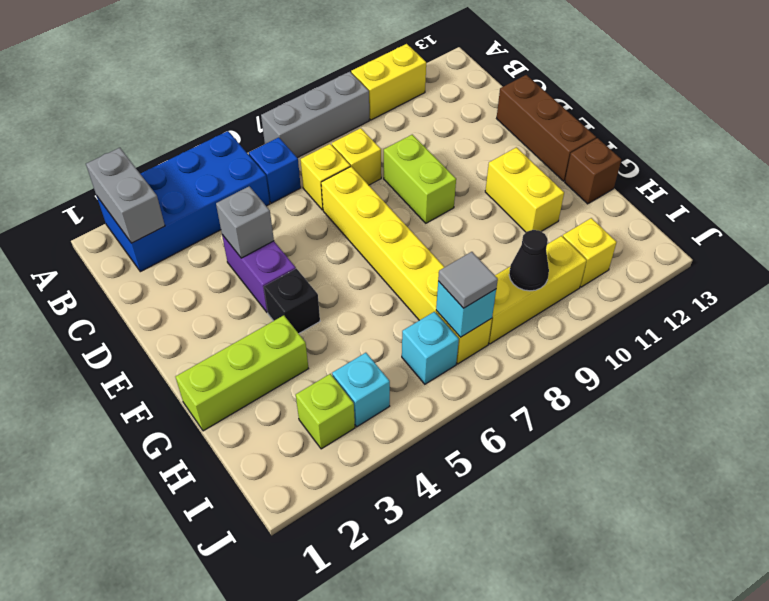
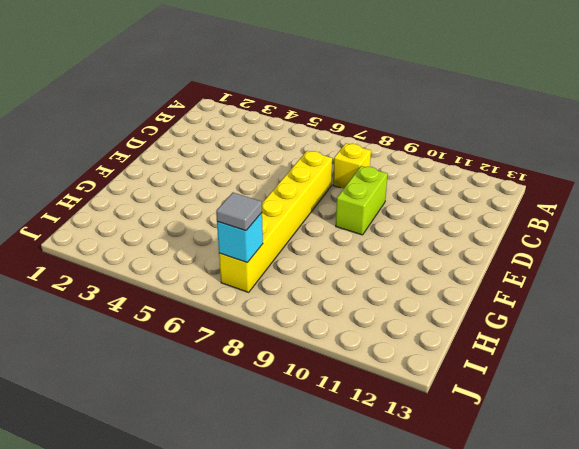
none -> blue 2x4 brick [97,131,270,272]
none -> grey 1x3 brick [261,72,369,158]
none -> yellow 1x2 brick [351,44,426,120]

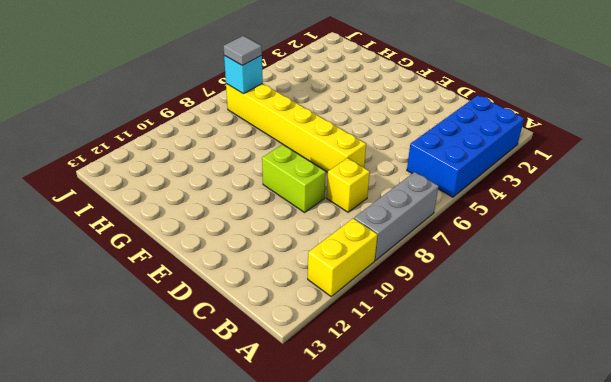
none -> blue 1x1 brick [249,137,301,203]
none -> yellow 1x1 brick [301,144,350,210]
none -> purple 1x2 brick [222,235,296,312]

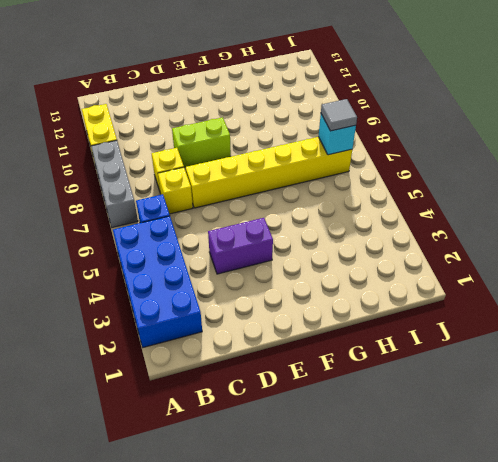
none -> brown 1x3 brick [497,75,596,181]
none -> black 1x1 brick [264,269,320,333]
none -> yellow 1x2 brick [485,147,564,232]

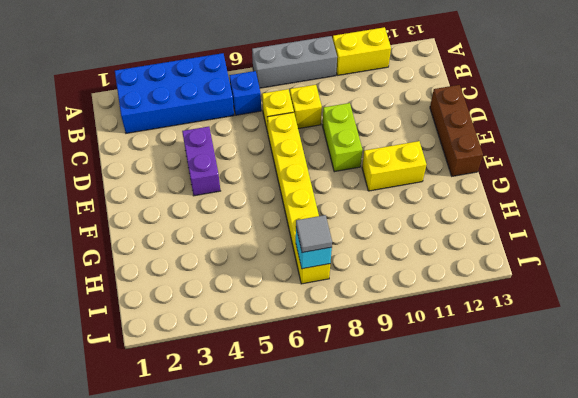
yellow 1x2 brick [362,141,426,191] -> yellow 1x2 brick turned to [485,147,564,232]
none -> black 1x1 brick [264,269,320,333]
none -> lime 1x3 brick [176,315,309,431]
none -> brown 1x1 brick [565,138,621,204]

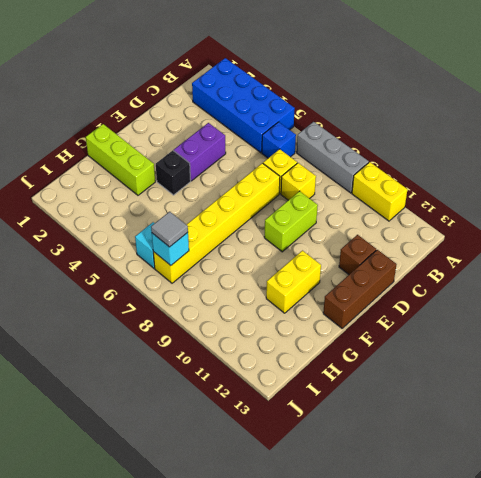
brown 1x1 brick [339,235,376,274] -> brown 1x1 brick moved to [565,138,621,204]
none -> lime 1x1 brick [296,374,355,449]
none -> cyan 1x1 brick [332,353,390,427]
none -> yellow 1x3 brick [489,236,587,344]

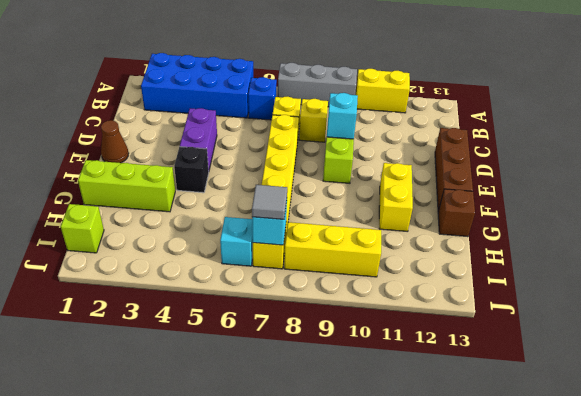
cyan 1x1 brick [327,93,358,139] -> cyan 1x1 brick moved to [332,353,390,427]
brown 1x1 cone [101,120,129,163] -> none
lime 1x1 brick [61,204,104,253] -> lime 1x1 brick moved to [296,374,355,449]
none -> yellow 1x1 brick [563,218,617,287]
none -> grey 1x2 brick [86,148,165,243]
none -> grey 1x1 brick [216,186,274,258]

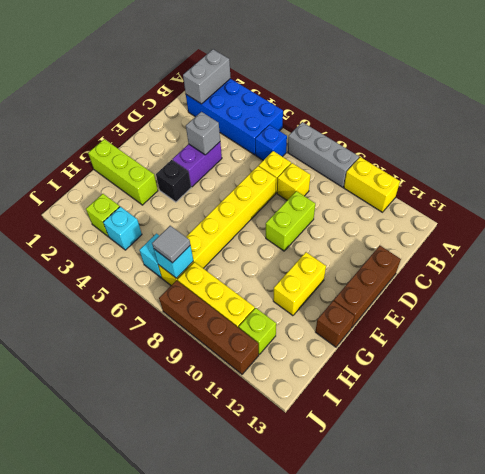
lime 1x1 brick [239,308,276,354] -> yellow 1x1 brick [563,218,617,287]
brown 1x4 brick [159,280,259,374] -> none
none -> black 1x1 cone [509,230,549,291]

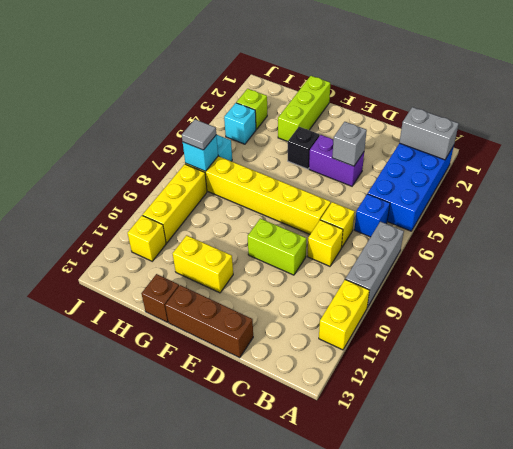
none -> black 1x1 cone [509,230,549,291]

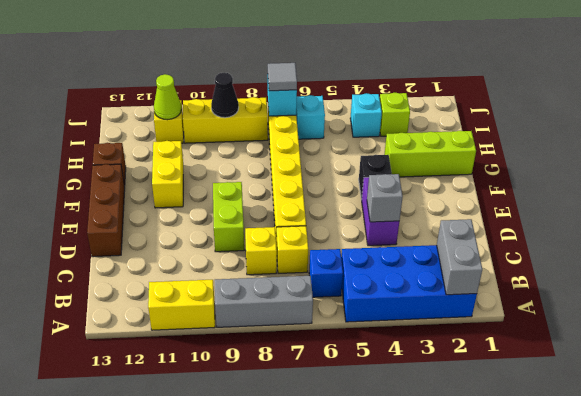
lime 1x1 cone [154,74,181,120] -> none

